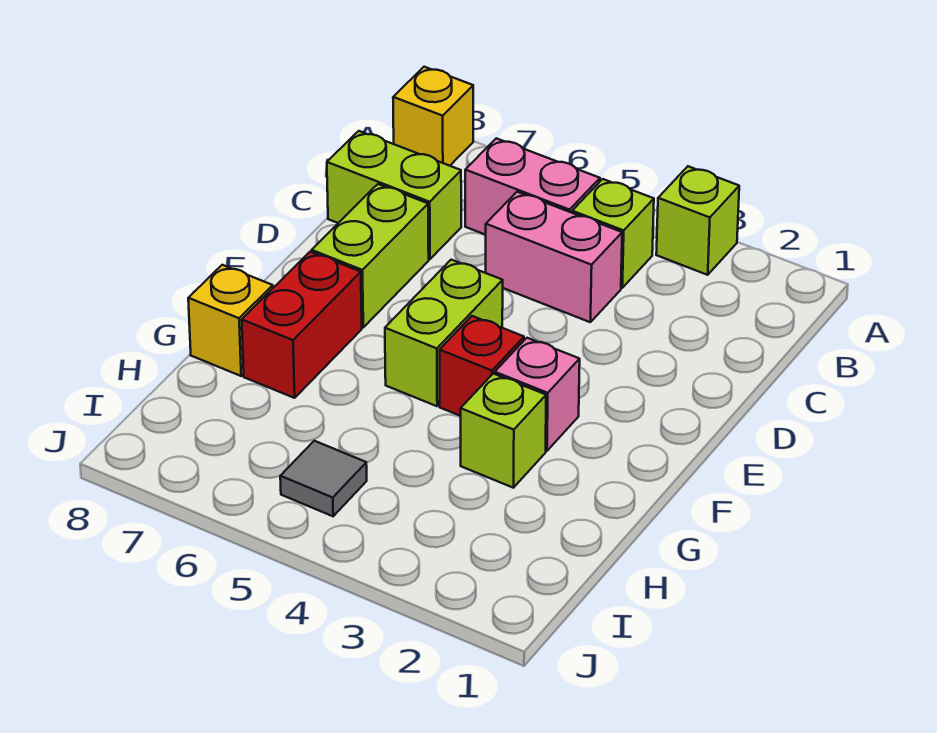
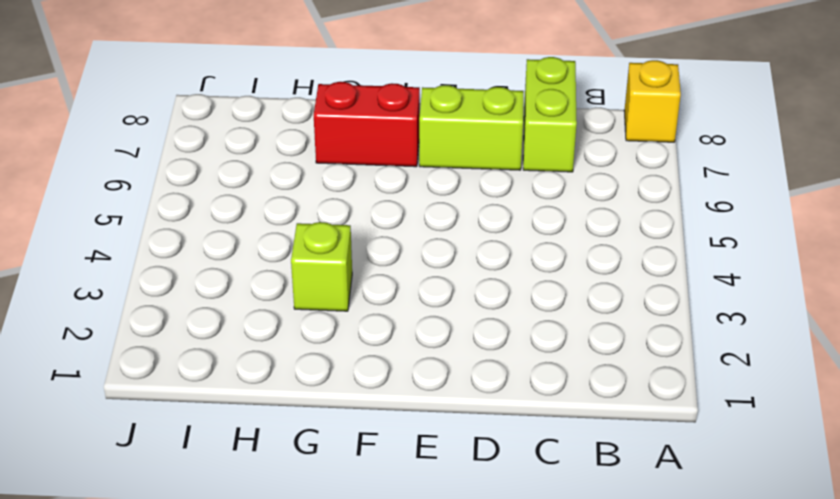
none -> lime 1x1 brick [656,166,739,275]
none -> lime 1x1 brick [572,179,654,288]
none -> pink 1x2 brick [465,138,600,235]

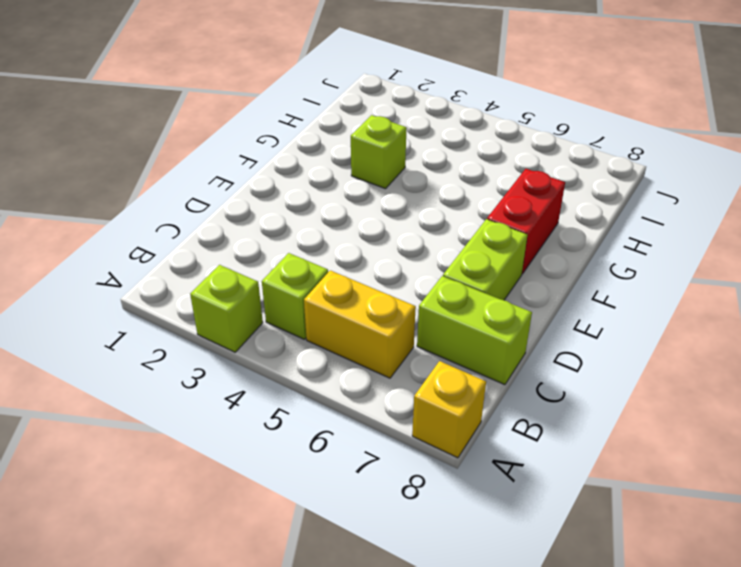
yellow 1x2 brick [304,270,416,378] -> pink 1x2 brick [465,138,600,235]
none -> pink 1x2 brick [486,192,622,322]
none -> lime 1x2 brick [385,260,503,406]
none -> pink 1x1 brick [495,338,580,451]

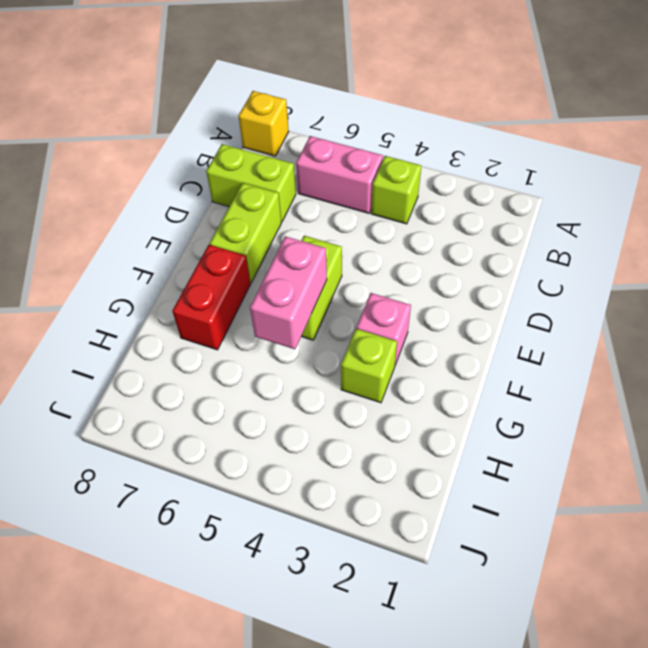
pink 1x2 brick [250,236,327,349] -> pink 1x2 brick turned to [486,192,622,322]
none -> lime 1x1 brick [656,166,739,275]
none -> red 1x1 brick [440,316,524,416]
none -> yellow 1x1 brick [188,265,273,376]

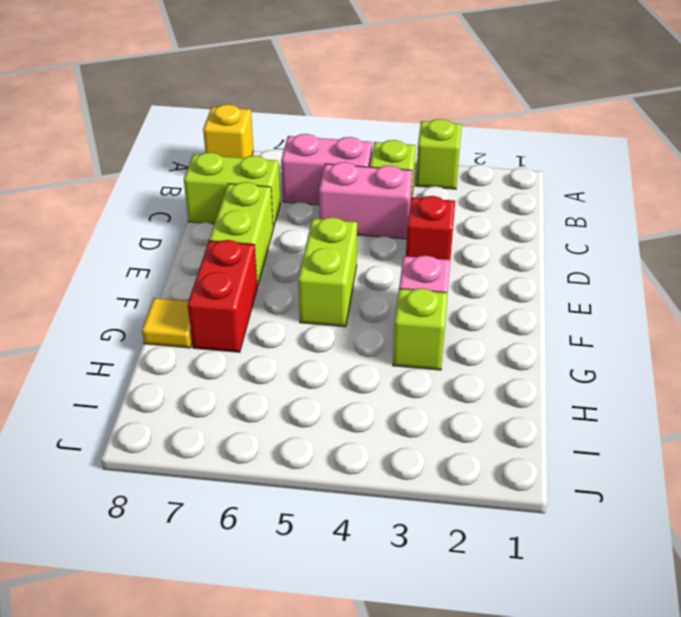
red 1x1 brick [406,196,455,260] -> red 1x1 brick moved to [440,316,524,416]
yellow 1x1 tile [142,298,192,348] -> yellow 1x1 brick [188,265,273,376]
none -> grey 1x1 tile [280,441,367,516]

